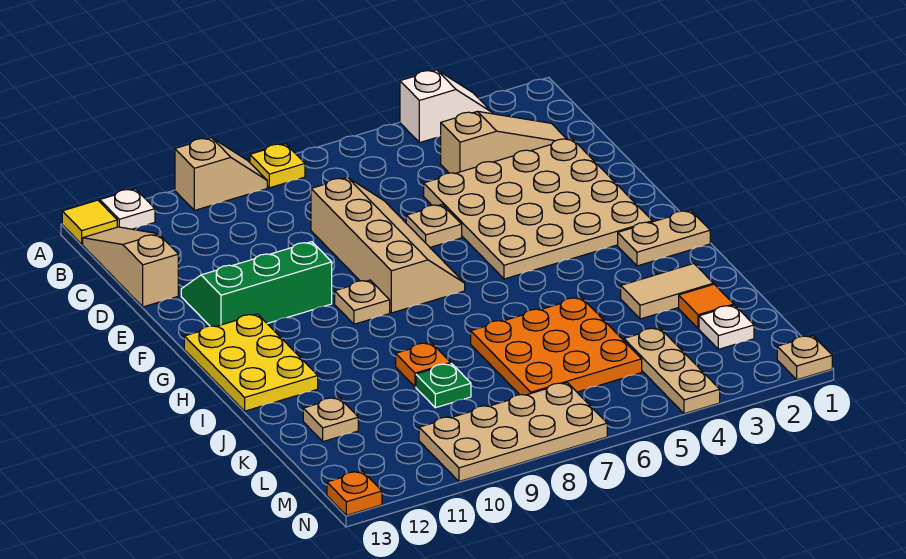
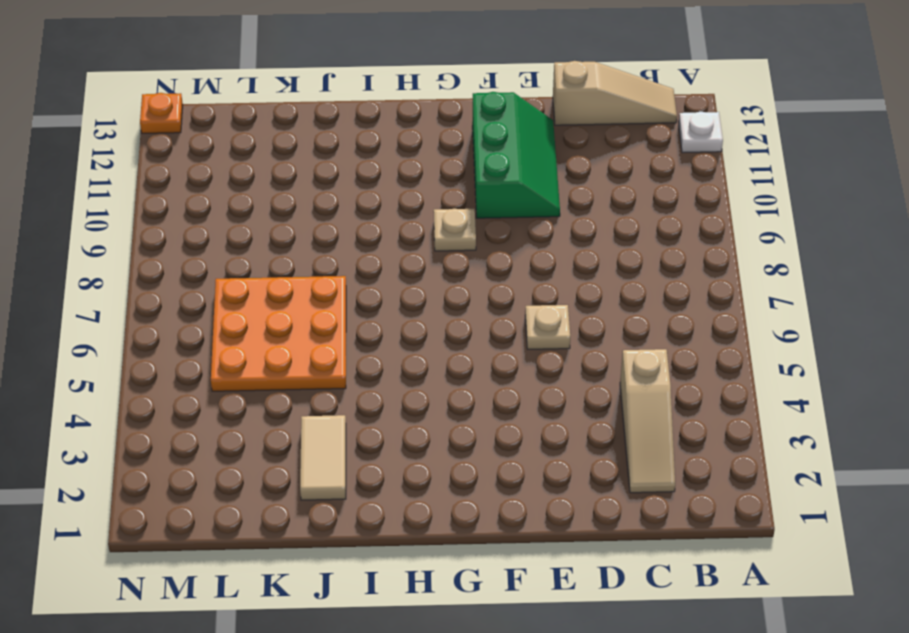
none -> white 1x2 slope [400,70,493,143]
none -> yellow 1x1 plate [250,144,305,188]
none -> tan 1x2 slope [175,138,267,210]

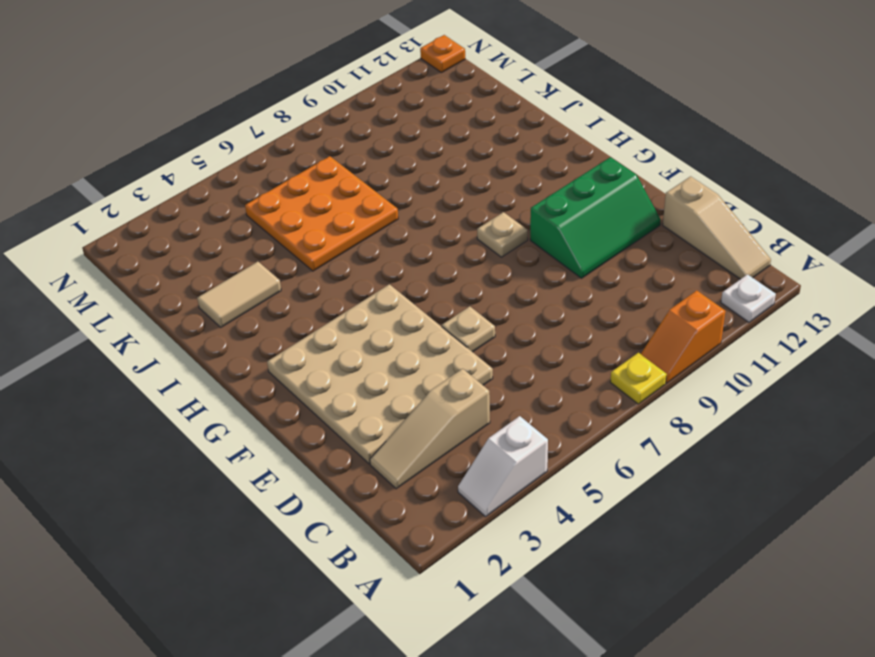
orange 1x2 slope [641,291,725,383] -> tan 1x2 slope [175,138,267,210]
none -> yellow 1x1 tile [62,200,117,244]
none -> tan 2x4 slope [311,178,465,313]
none -> yellow 2x3 plate [184,314,318,411]

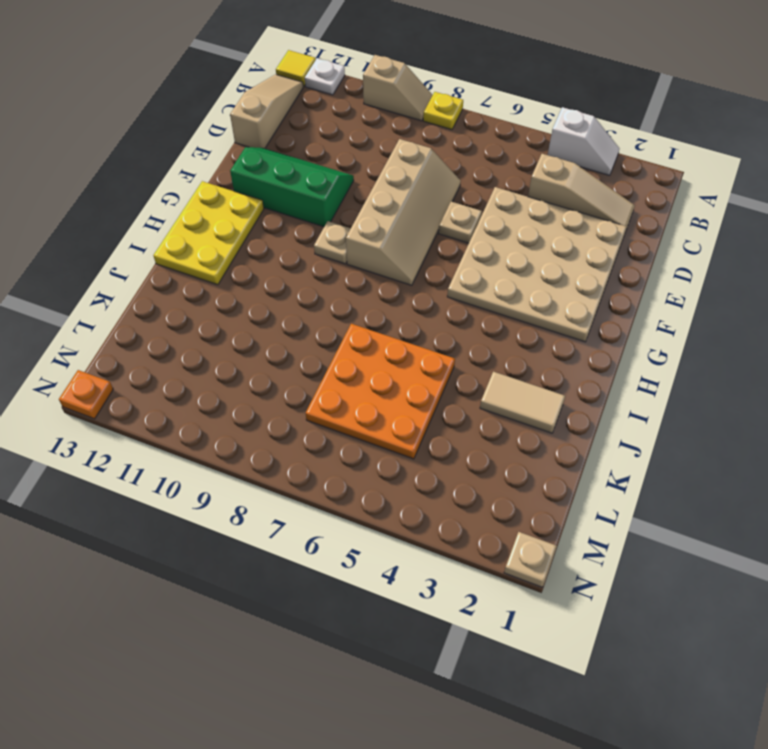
none -> tan 1x2 plate [618,210,710,266]
none -> orange 1x1 plate [396,343,451,387]
none -> orange 1x1 tile [679,284,734,328]

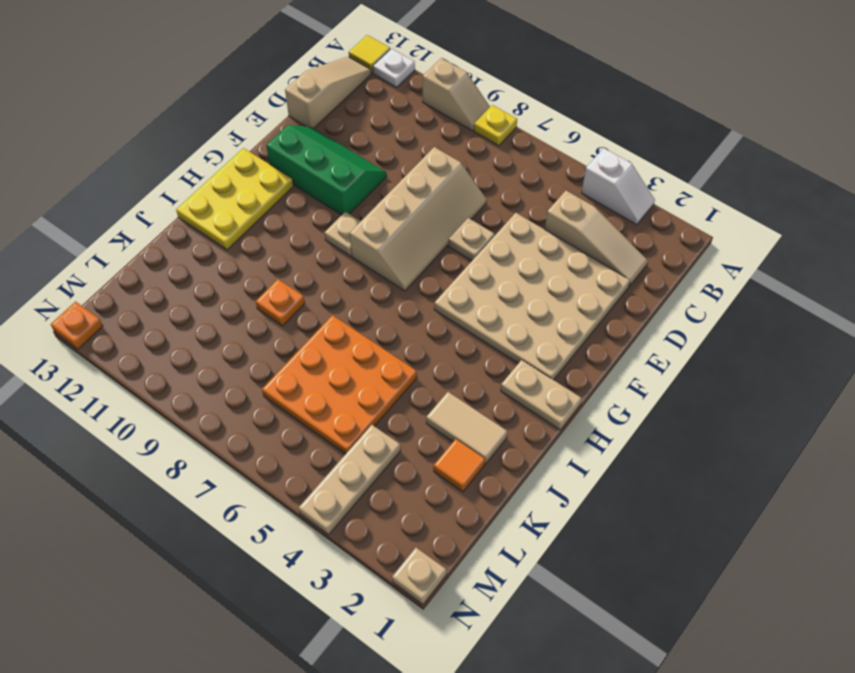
none -> green 1x1 plate [416,364,471,408]
none -> tan 1x1 plate [303,398,358,442]
none -> white 1x1 plate [699,305,754,349]

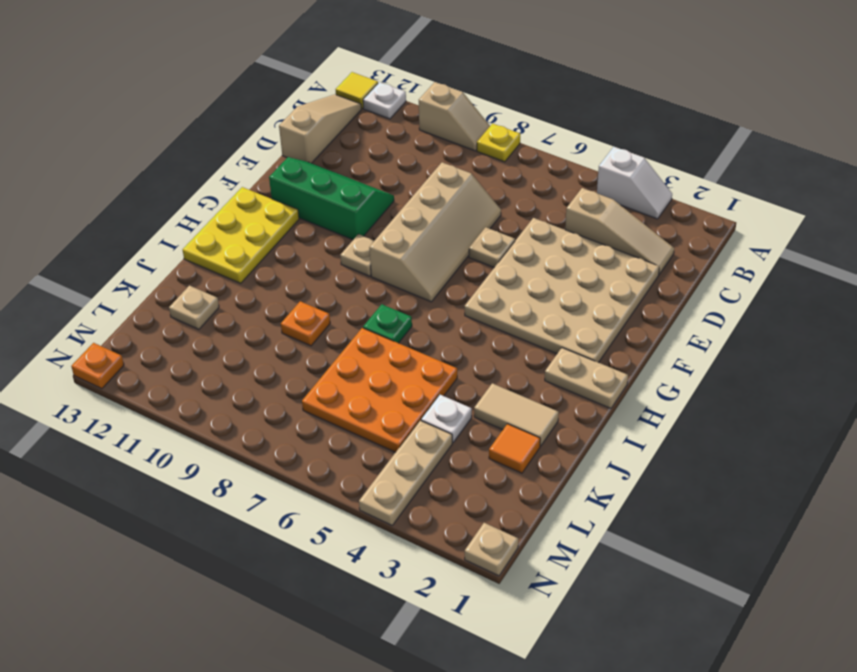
green 1x1 plate [363,304,412,343] -> green 1x1 plate moved to [416,364,471,408]
white 1x1 plate [421,395,472,442] -> white 1x1 plate moved to [699,305,754,349]
none -> tan 2x4 plate [419,383,607,481]

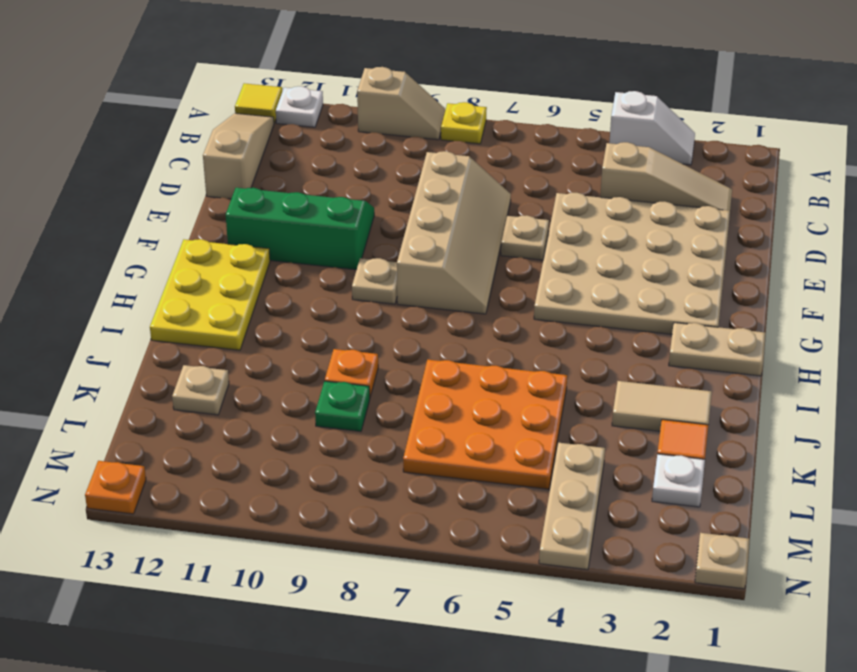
none -> tan 2x4 plate [419,383,607,481]

